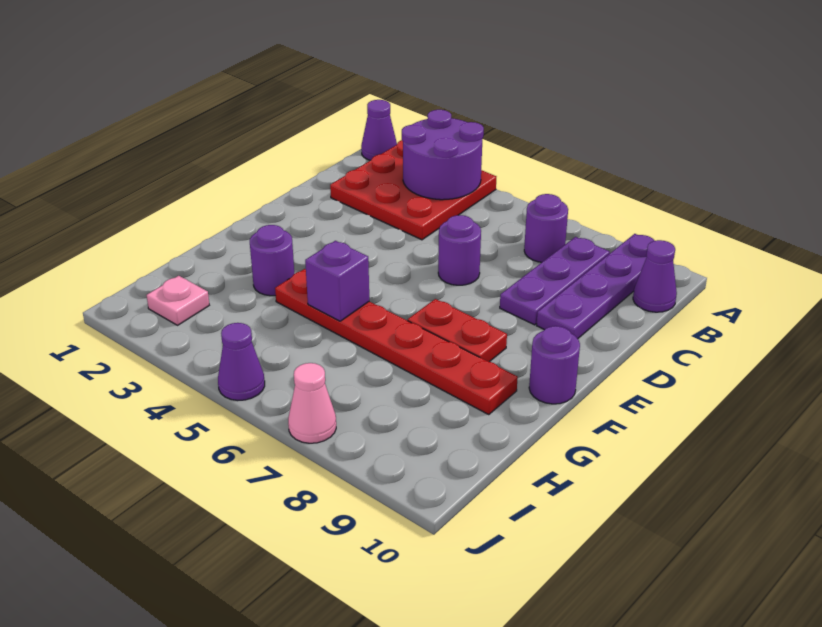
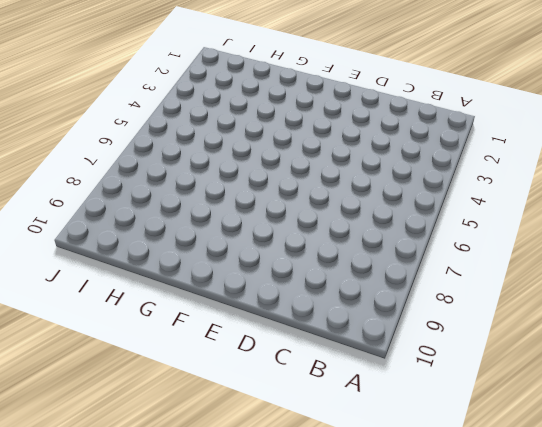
none -> purple 1x1 cone [361,100,397,160]
none -> red 3x3 plate [330,140,496,240]
none -> purple 1x4 plate [537,234,654,339]

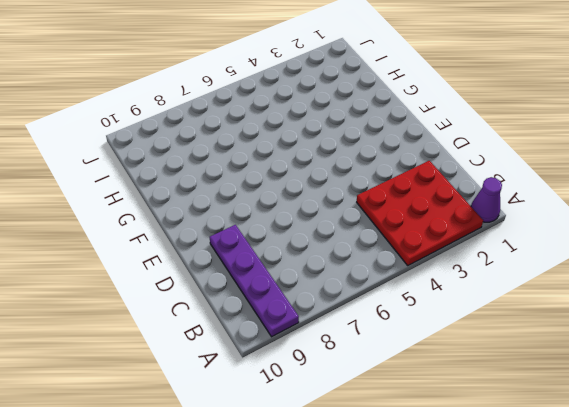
none -> purple 1x1 round brick [524,194,568,262]
none -> purple 1x3 plate [500,237,610,325]
none -> purple 1x1 cone [633,240,677,312]

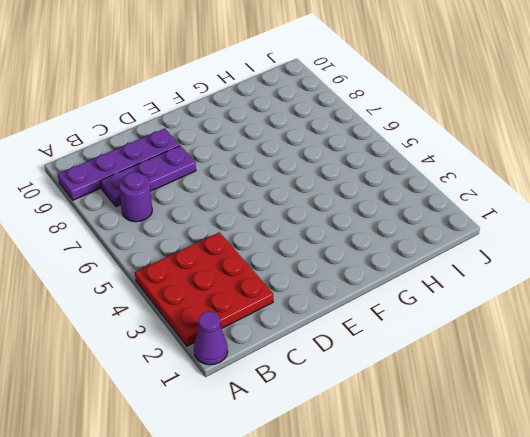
none -> purple 1x1 cone [633,240,677,312]
none -> purple 1x1 round brick [438,215,481,285]
none -> red 1x2 plate [408,299,507,362]

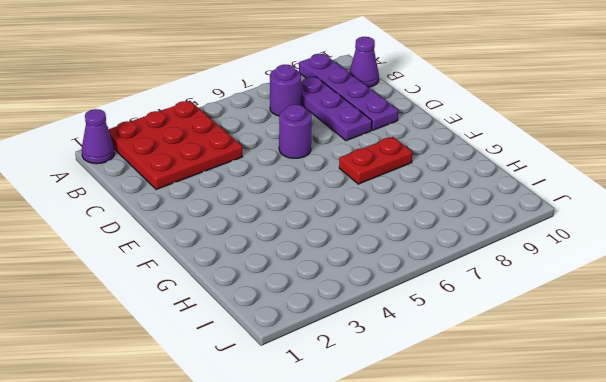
none -> purple 1x1 round brick [529,326,580,404]
none -> purple 1x1 round brick [250,225,294,296]
none -> red 1x6 plate [275,269,518,415]

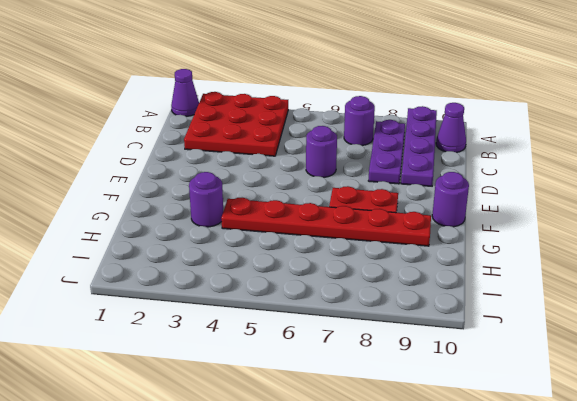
none -> pink 1x1 plate [147,276,209,325]
none -> purple 1x1 cone [218,323,265,400]
none -> pink 1x1 cone [288,363,336,443]

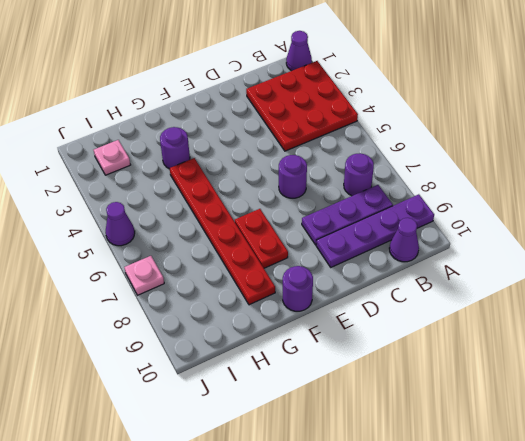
pink 1x1 plate [124,256,164,295] -> pink 1x1 cone [288,363,336,443]
none -> purple 2x2 round brick [402,110,484,200]
none -> purple 1x1 brick [305,241,369,321]

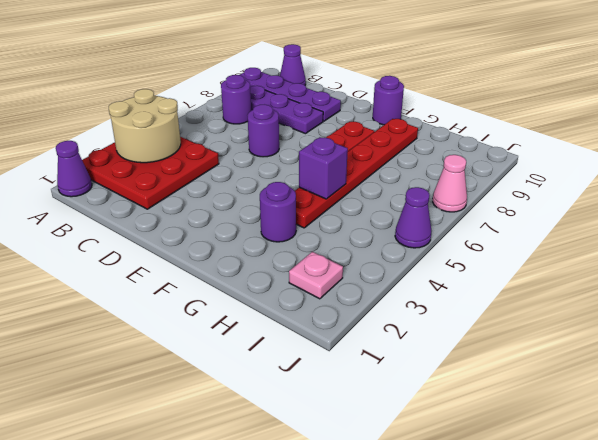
tan 2x2 round brick [109,89,181,163] -> purple 2x2 round brick [402,110,484,200]

